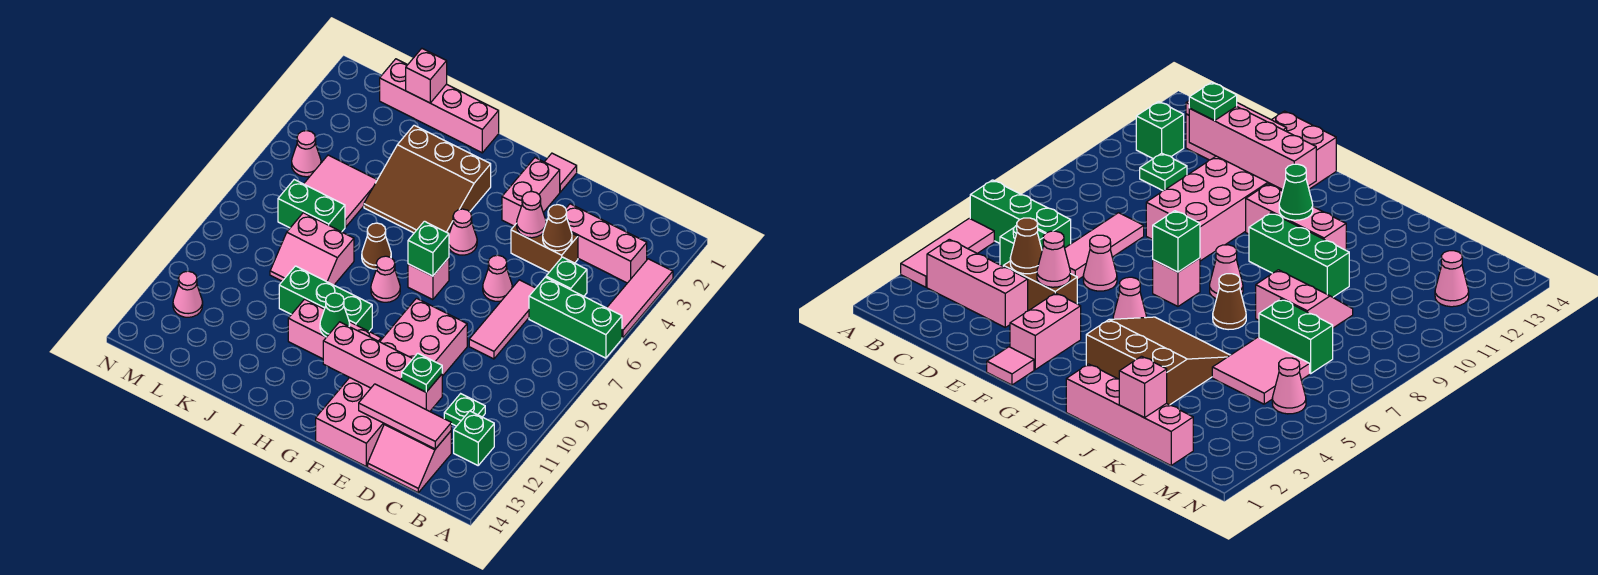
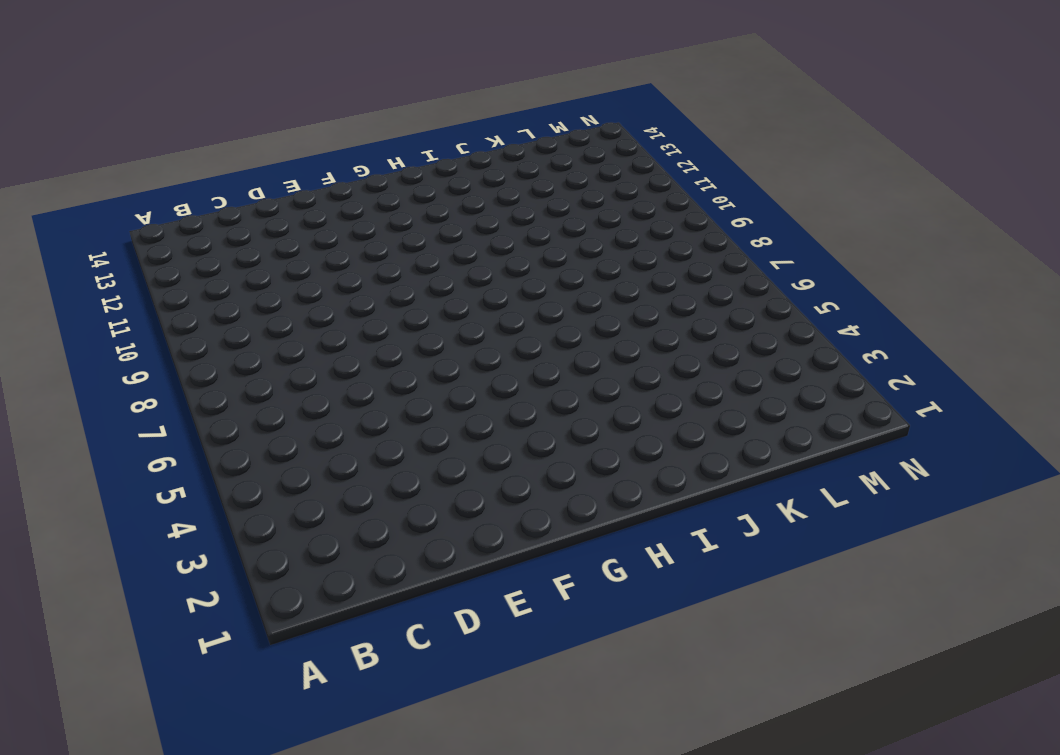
none -> pink 1x3 tile [607,259,673,338]
none -> green 1x3 brick [529,277,622,358]
none -> pink 1x3 brick [566,204,647,283]
none -> green 1x1 brick [454,411,494,465]

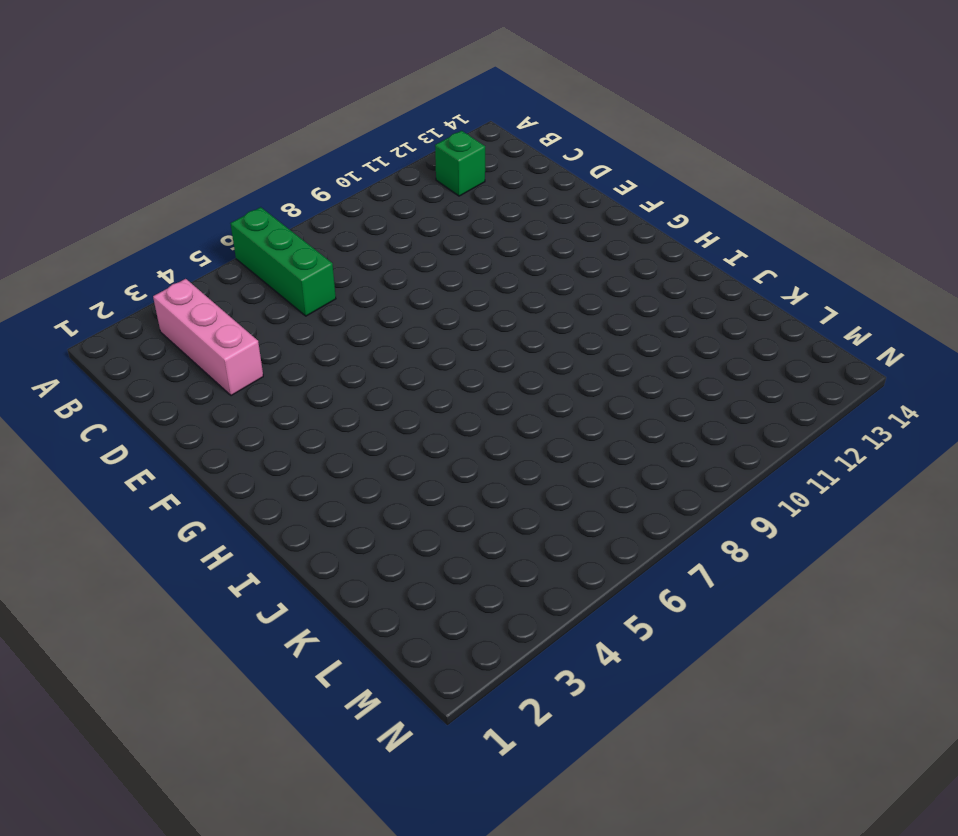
none -> pink 1x3 tile [607,259,673,338]
none -> green 1x1 brick [546,257,587,296]
none -> green 1x1 plate [444,394,485,426]
none -> pink 2x2 slope [368,424,451,493]

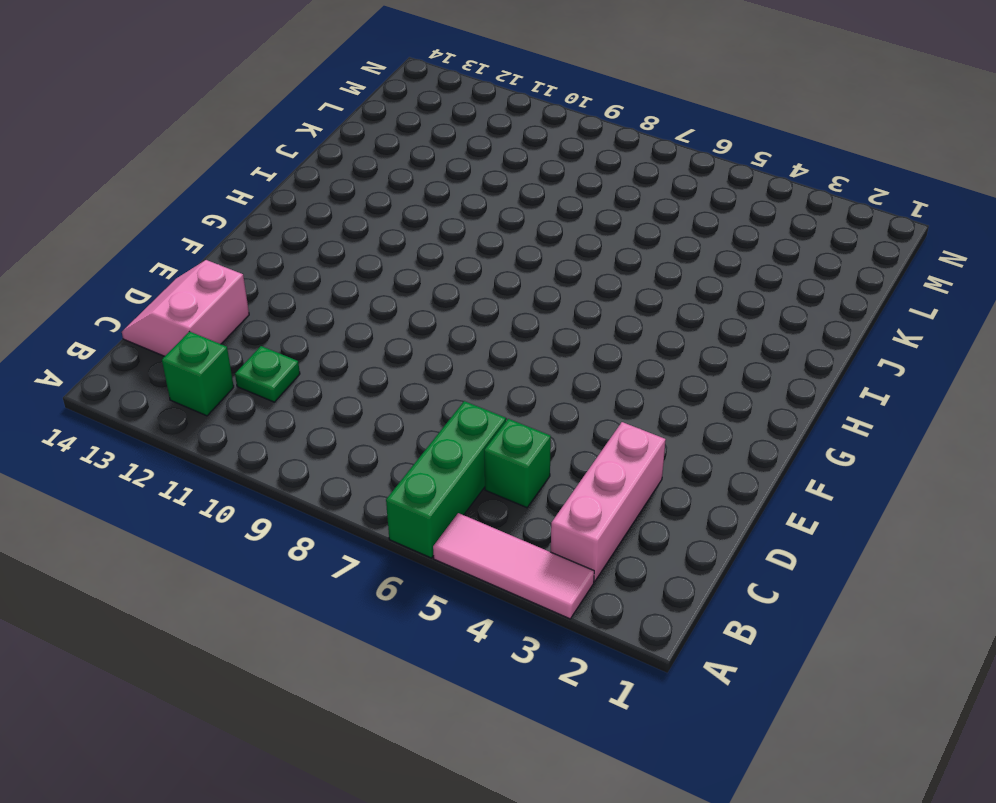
none -> brown 1x2 brick [511,220,578,272]
none -> pink 1x3 tile [469,280,536,359]
none -> pink 1x1 cone [483,255,512,301]
none -> pink 2x6 brick [316,298,467,466]

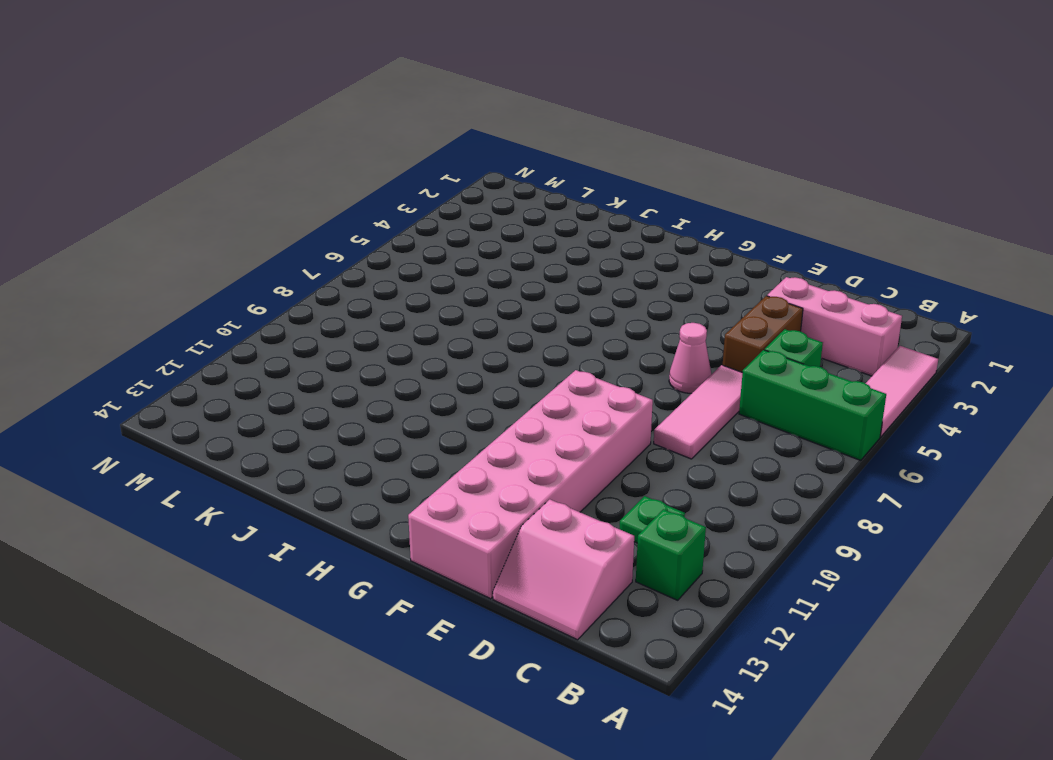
brown 1x2 brick [723,296,803,373] -> brown 1x2 brick turned to [511,220,578,272]
none -> pink 1x1 tile [545,153,577,192]
none -> pink 1x2 brick [502,158,560,226]
none -> pink 1x1 cone [449,209,477,255]
none -> pink 1x1 brick [408,258,449,300]

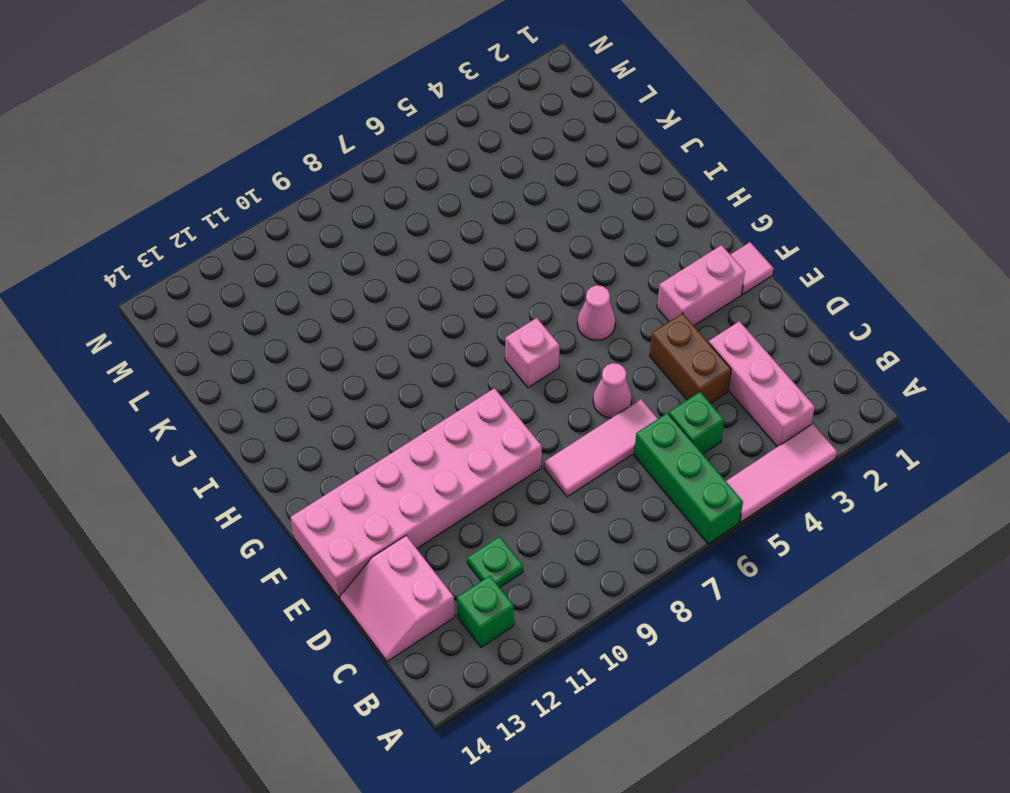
none -> pink 1x3 brick [288,299,381,359]
none -> brown 3x3 slope [364,125,491,233]
none -> pink 1x1 cone [371,256,400,302]
none -> green 1x3 brick [279,266,372,331]

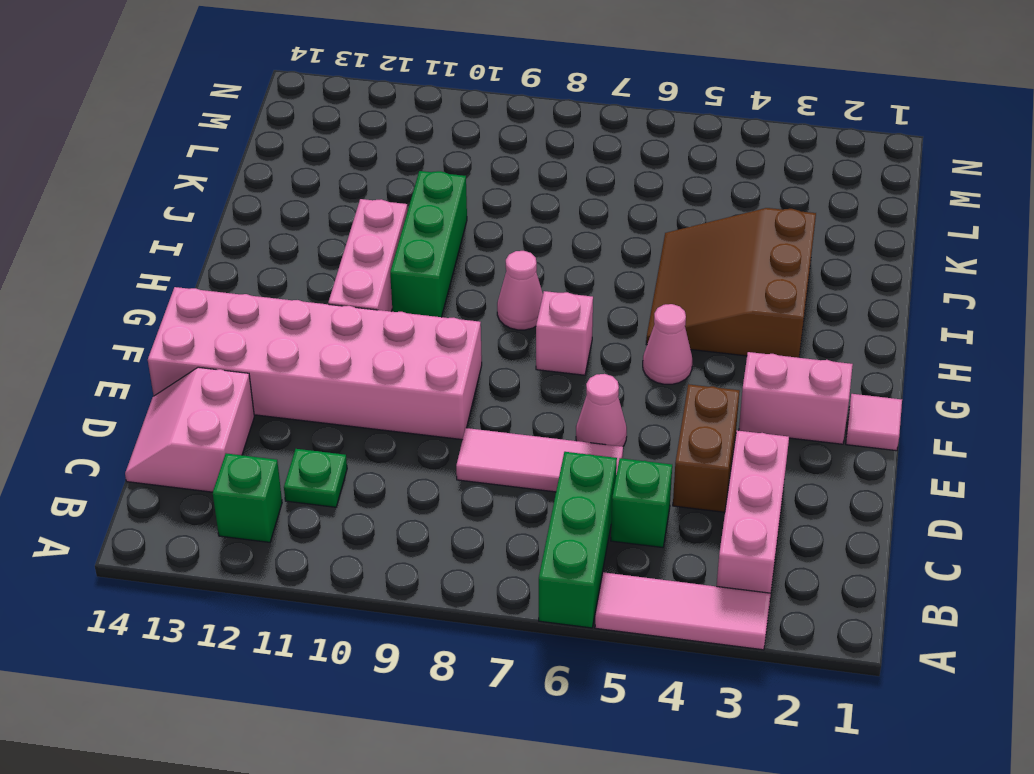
none -> pink 1x4 brick [380,59,499,153]
none -> brown 1x1 cone [362,223,391,269]
none -> pink 2x2 slope [270,213,354,285]
none -> pink 2x2 tile [304,155,377,227]

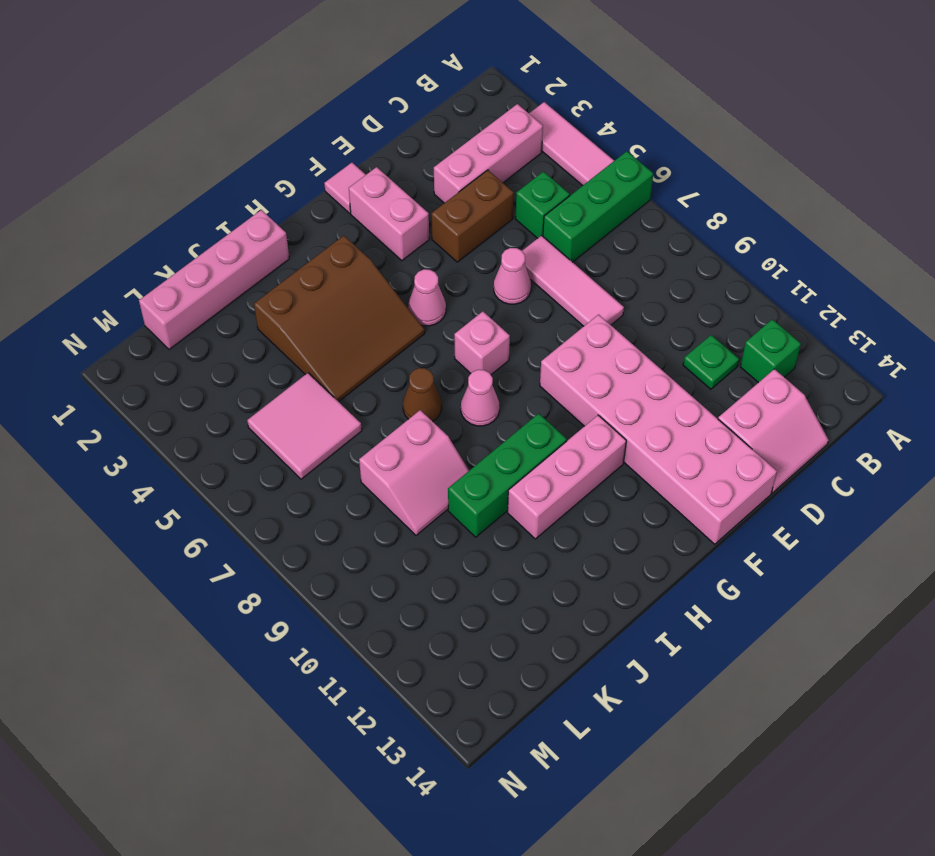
none -> green 1x2 brick [278,180,345,232]
none -> pink 1x1 cone [292,131,321,177]
none -> pink 1x1 cone [173,271,203,317]
none -> pink 1x3 tile [359,384,451,449]

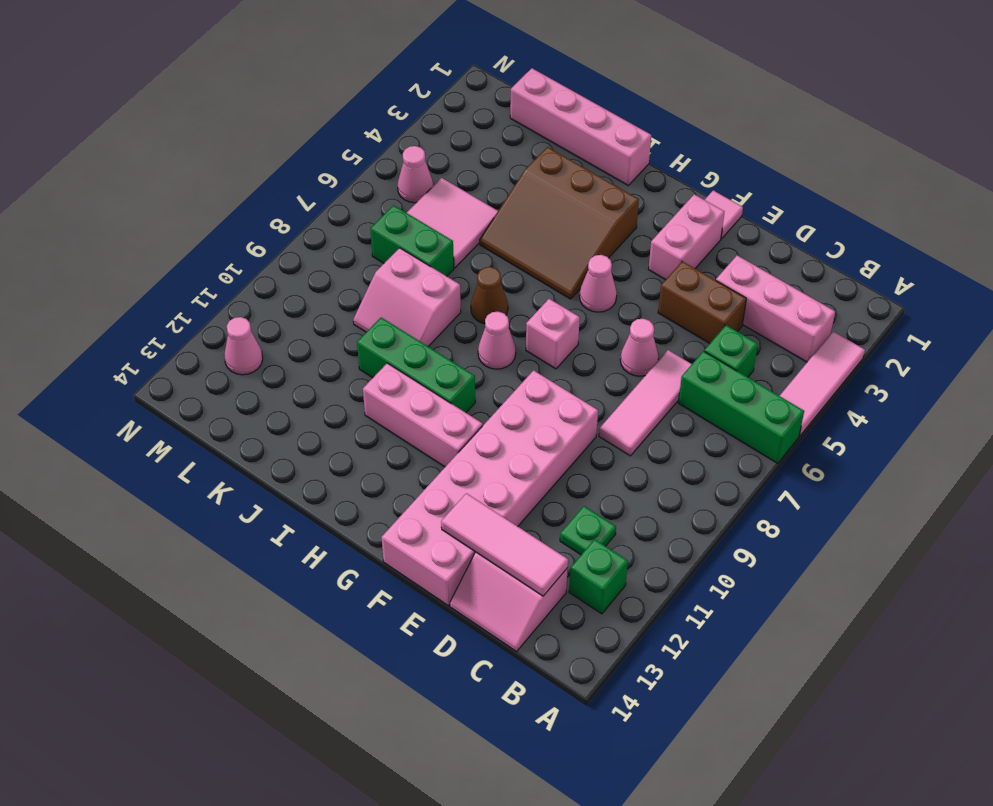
none -> brown 1x1 cone [543,205,572,251]
none -> pink 1x4 brick [323,322,442,411]
none -> pink 1x1 cone [517,192,546,238]
none -> green 1x1 brick [408,221,449,276]

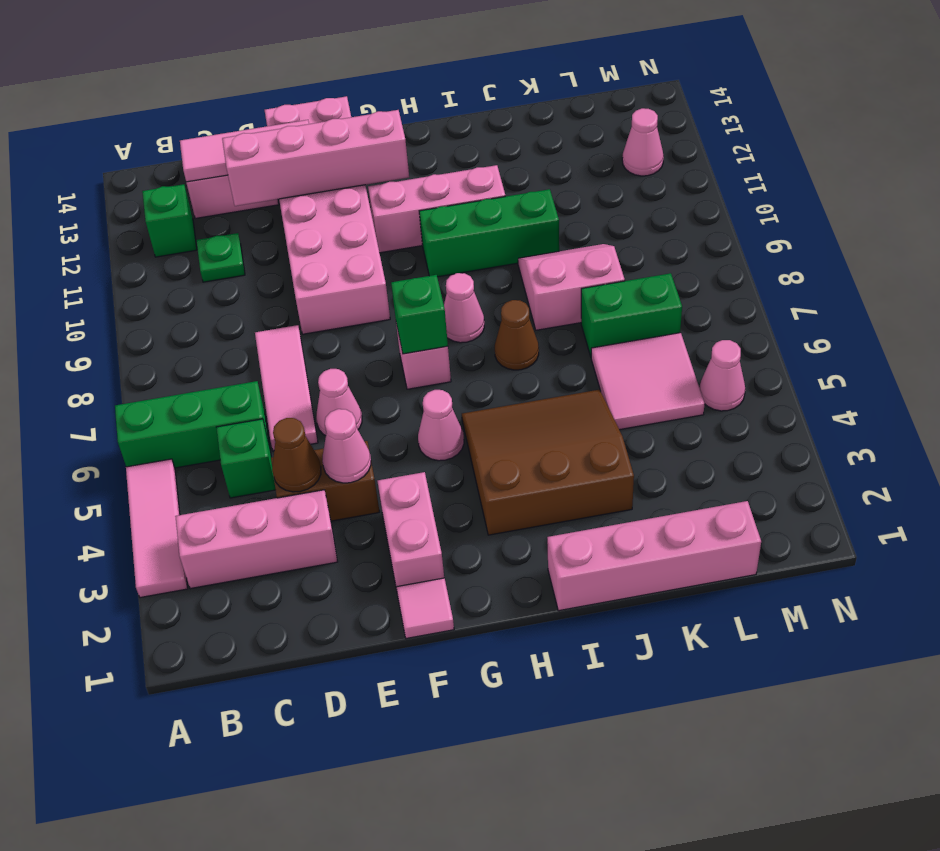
none -> green 1x1 cone [320,293,350,337]
none -> pink 1x1 brick [406,49,447,103]
none -> green 1x1 plate [402,353,442,392]

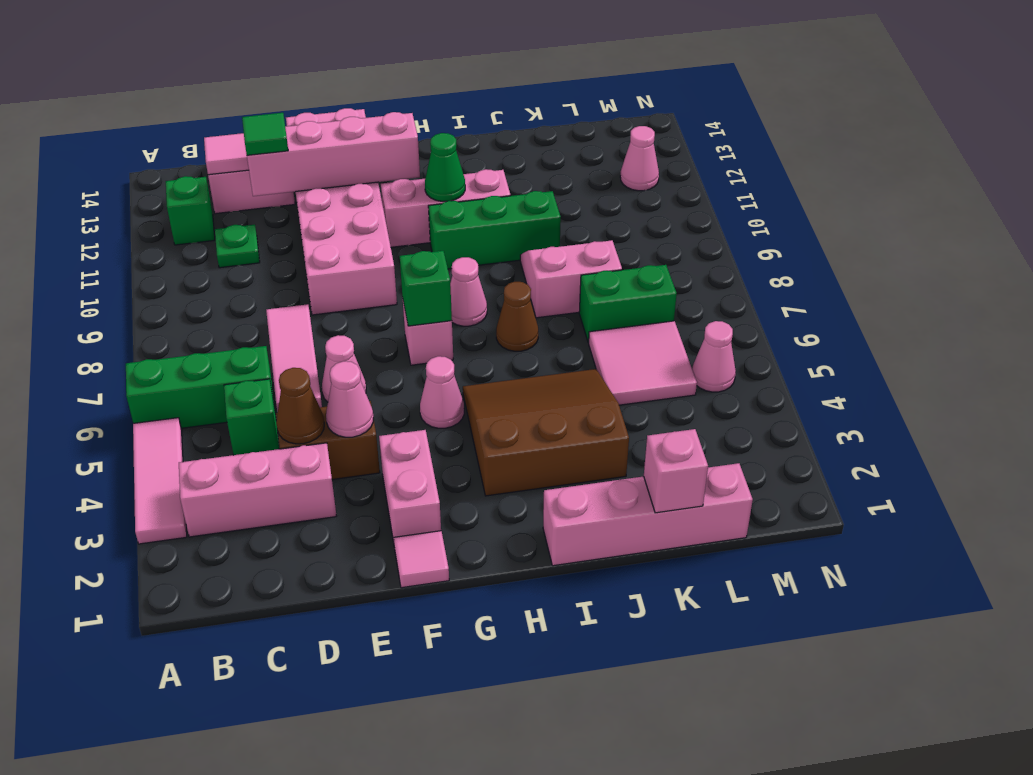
green 1x1 tile [242,113,288,155] -> green 1x1 plate [402,353,442,392]

